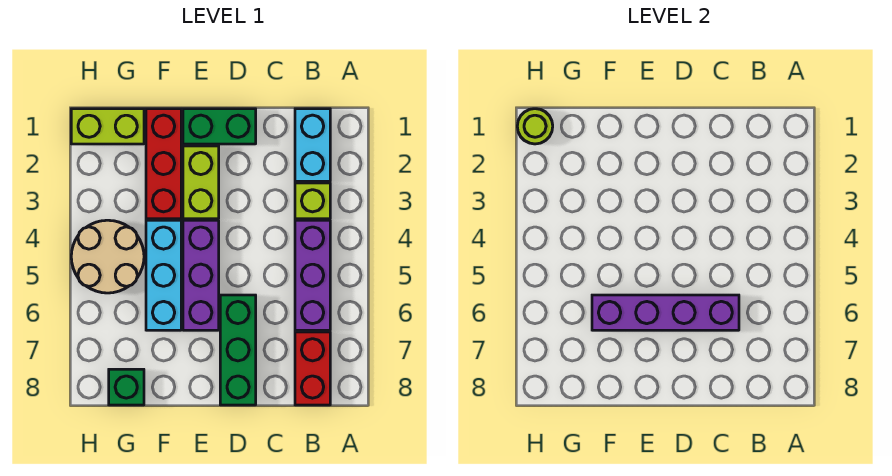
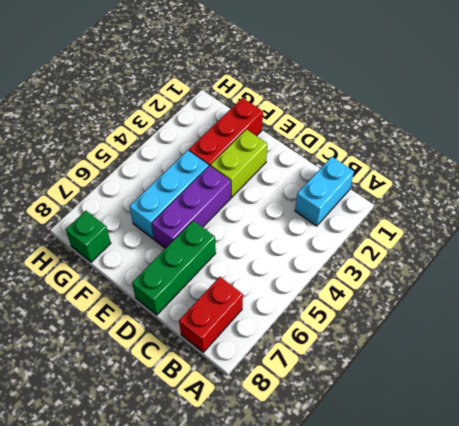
none -> lime 1x1 brick [295,183,330,219]
none -> purple 1x3 brick [295,220,330,330]
none -> green 1x2 brick [183,109,256,144]

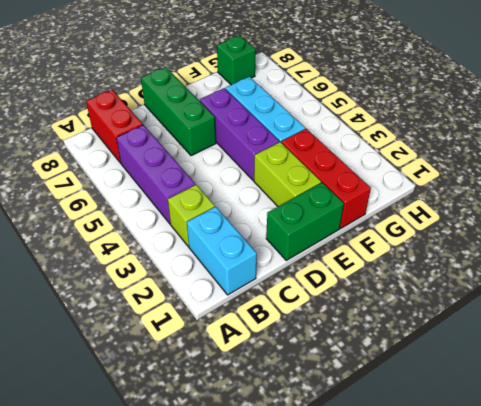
none -> lime 1x2 brick [71,109,144,144]
none -> tan 2x2 round brick [71,220,144,293]
none -> purple 1x4 brick [592,295,739,330]

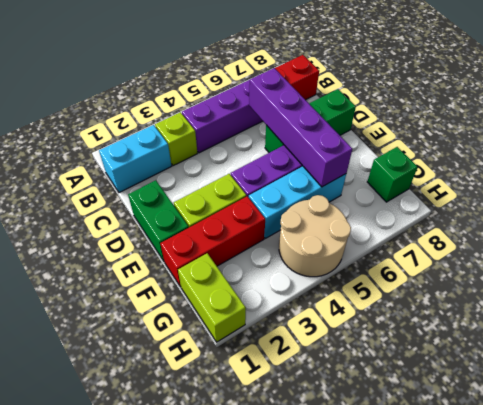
none -> lime 1x1 round brick [517,109,553,144]

